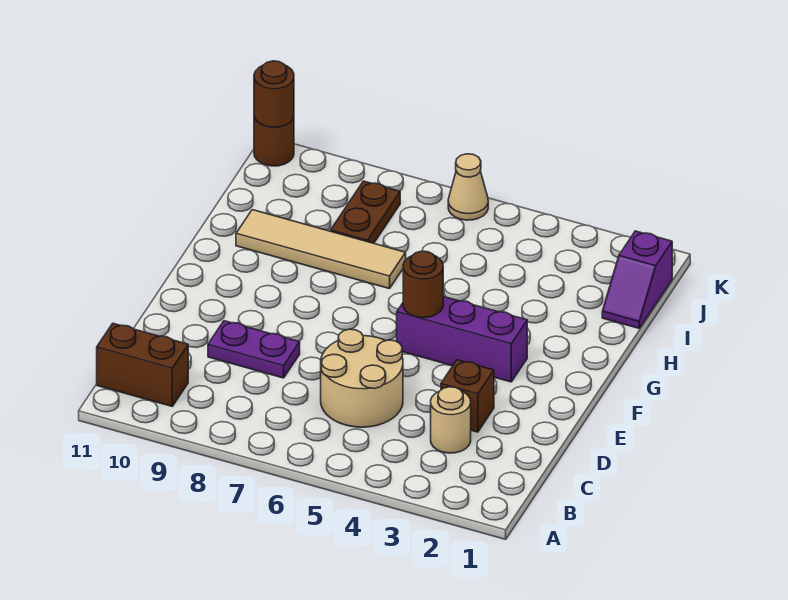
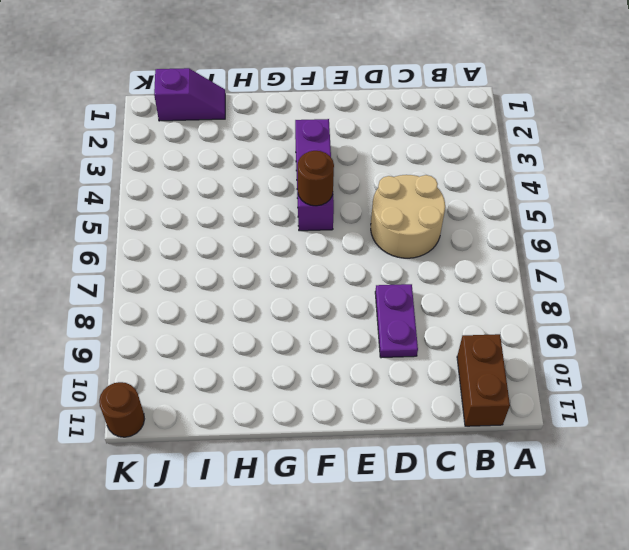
none -> tan 1x1 round brick [431,387,471,453]
none -> brown 1x1 brick [441,360,494,432]
none -> tan 1x4 tile [236,210,406,289]

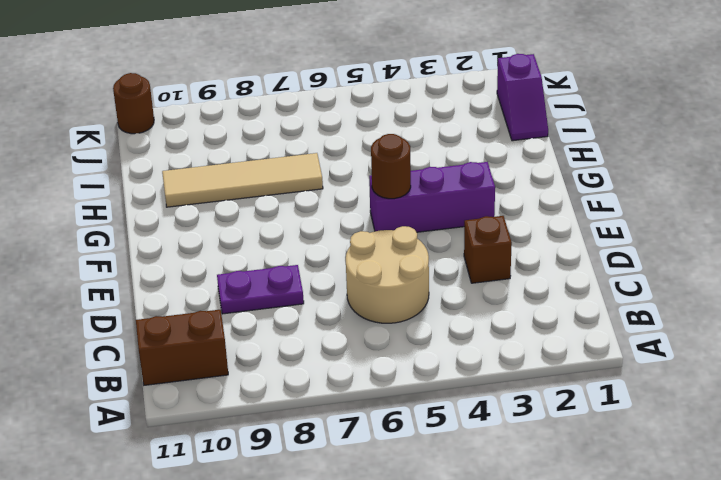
none -> tan 1x1 round brick [431,387,471,453]
none -> brown 1x2 plate [331,181,400,243]
none -> tan 1x1 cone [448,154,488,220]

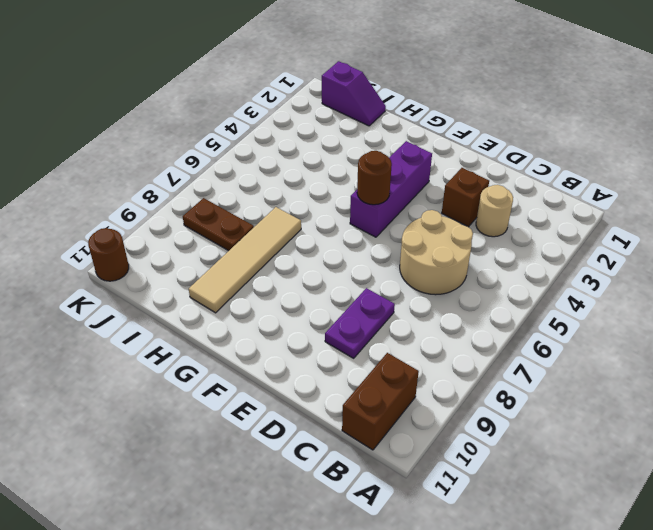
none -> tan 1x1 cone [448,154,488,220]
none -> brown 1x1 round brick [254,61,294,127]

